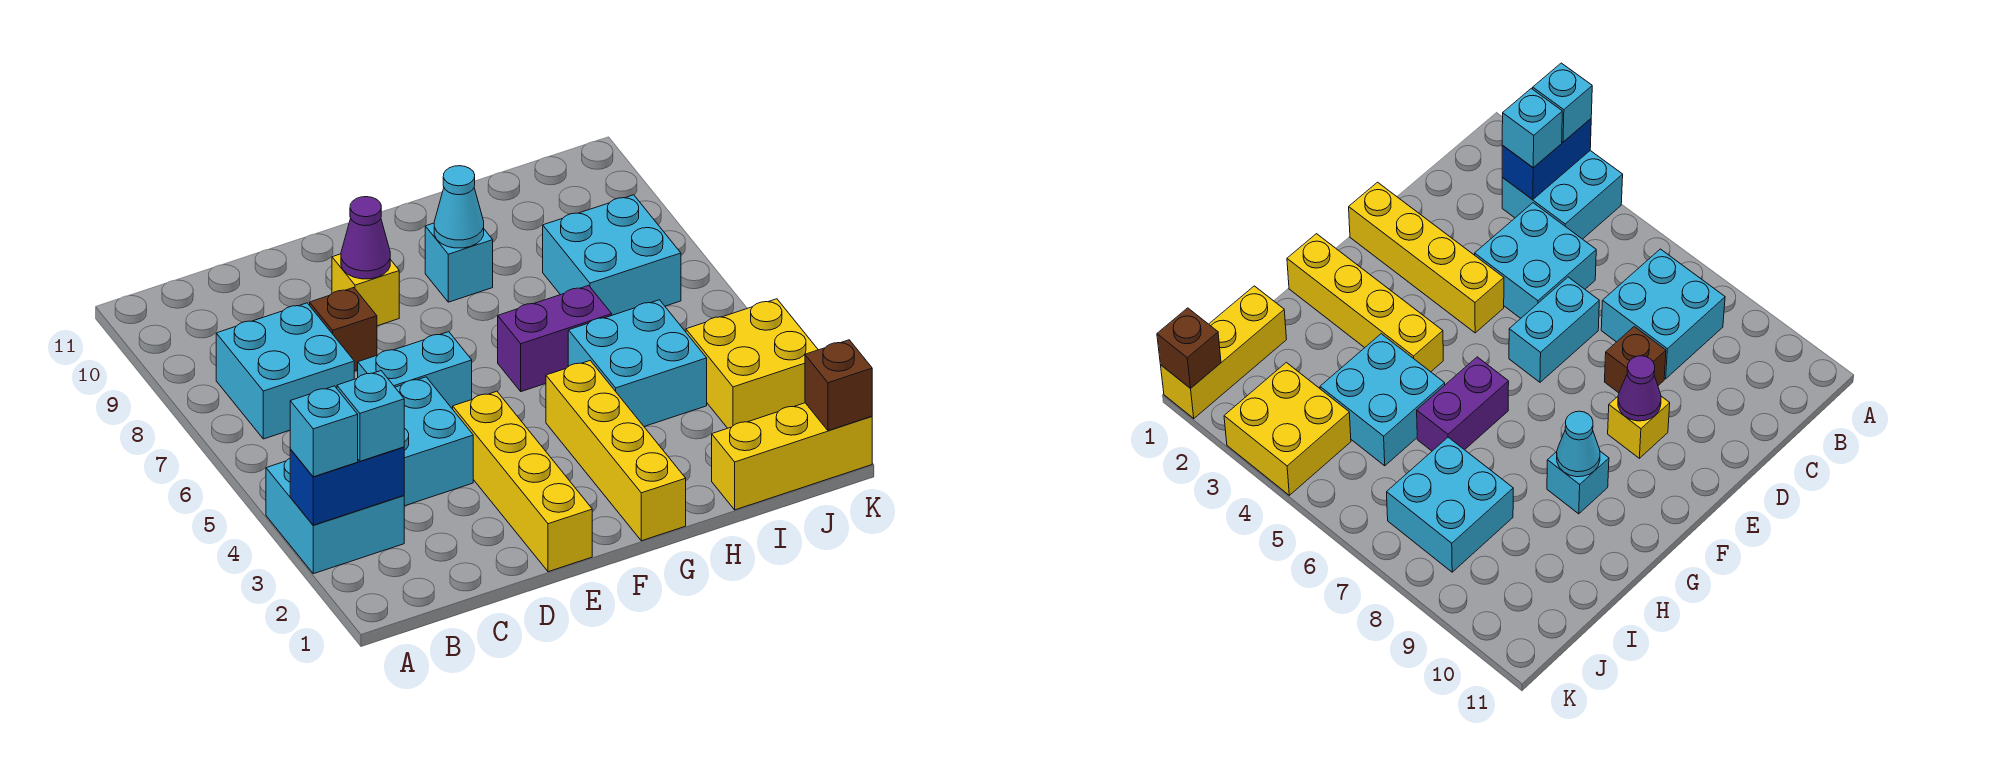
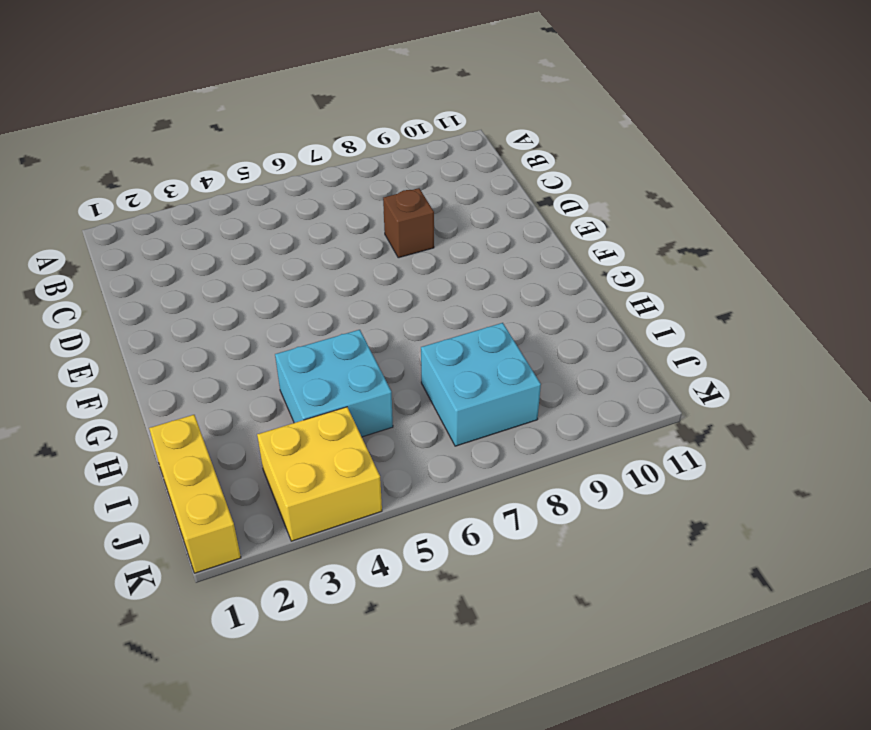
none -> cyan 2x2 brick [266,458,404,574]
none -> cyan 2x2 brick [216,303,354,439]
none -> cyan 2x2 brick [395,377,473,506]

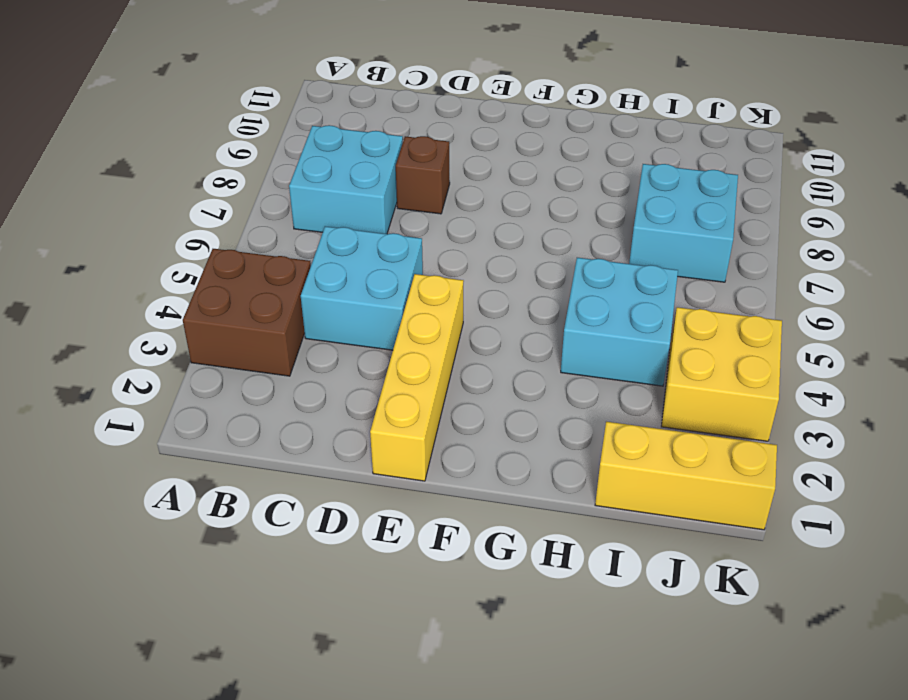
brown 2x2 brick [183,249,311,376] -> cyan 2x2 brick [266,458,404,574]
none -> cyan 1x2 brick [358,332,472,409]
none -> yellow 1x1 brick [332,254,399,326]
none -> yellow 1x4 brick [546,361,686,541]

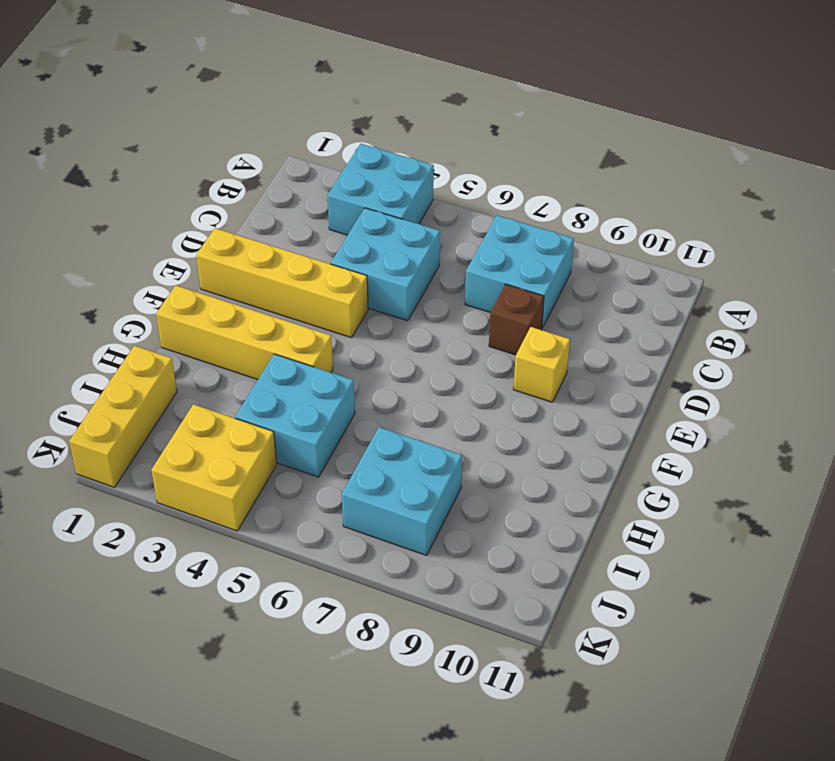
none -> cyan 1x2 brick [358,332,472,409]
none -> purple 1x2 brick [498,285,612,392]
none -> cyan 1x1 brick [425,223,493,302]

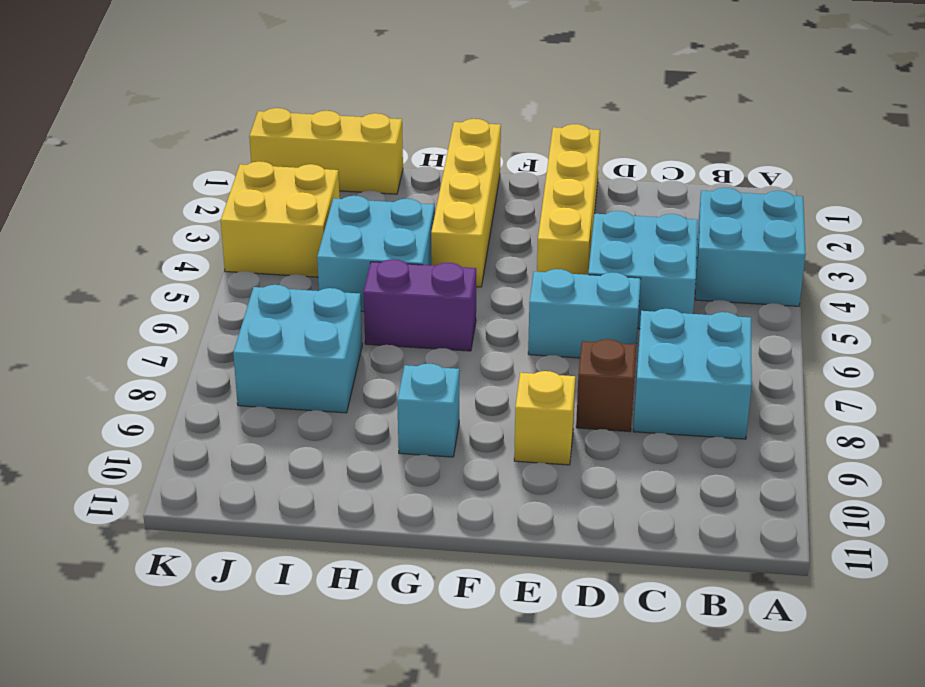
none -> blue 1x2 brick [290,447,404,525]
none -> purple 1x1 cone [341,197,390,279]
none -> cyan 1x1 cone [434,166,484,248]

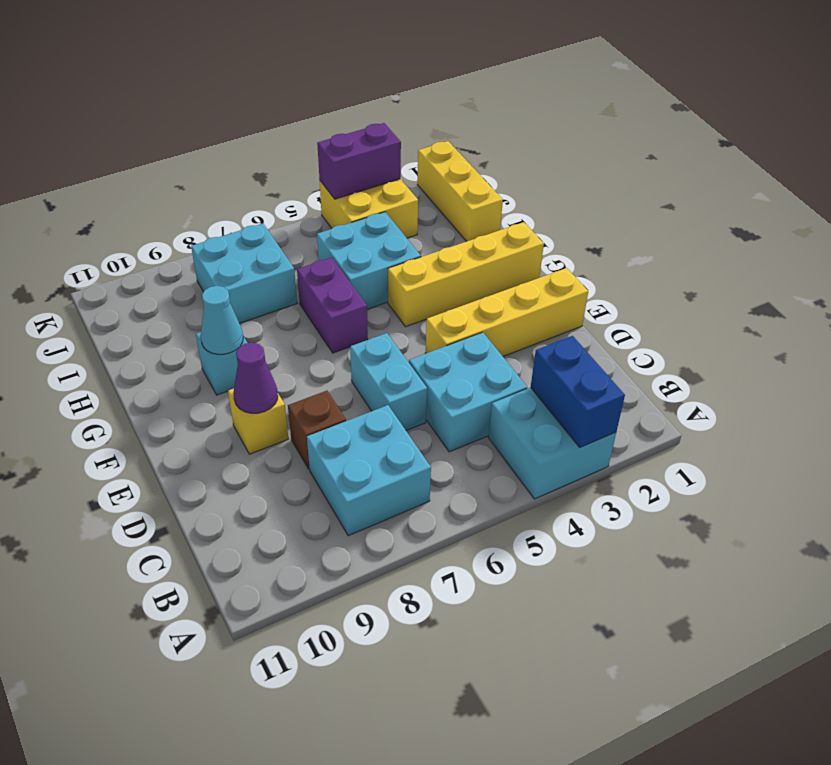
purple 1x2 brick [317,123,401,199] -> none
none -> brown 1x1 brick [805,340,872,431]
none -> cyan 1x1 brick [290,386,358,477]
none -> cyan 1x1 brick [337,371,404,461]

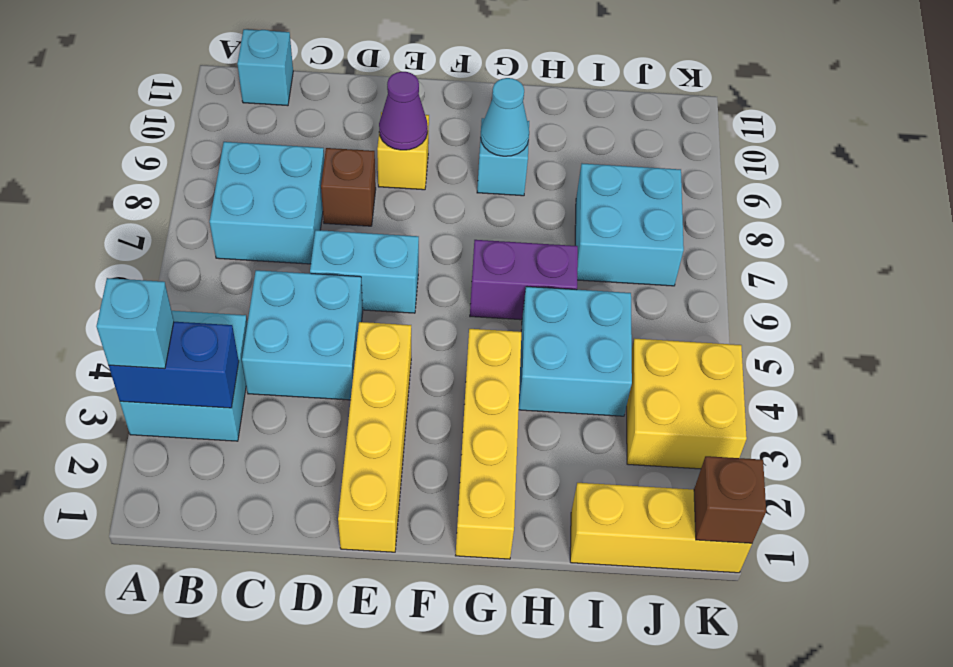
cyan 1x1 brick [237,29,293,106] -> cyan 1x1 brick moved to [337,371,404,461]

